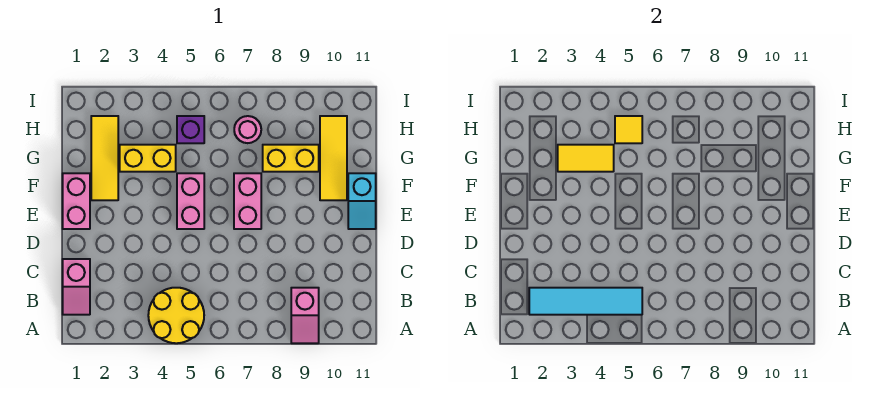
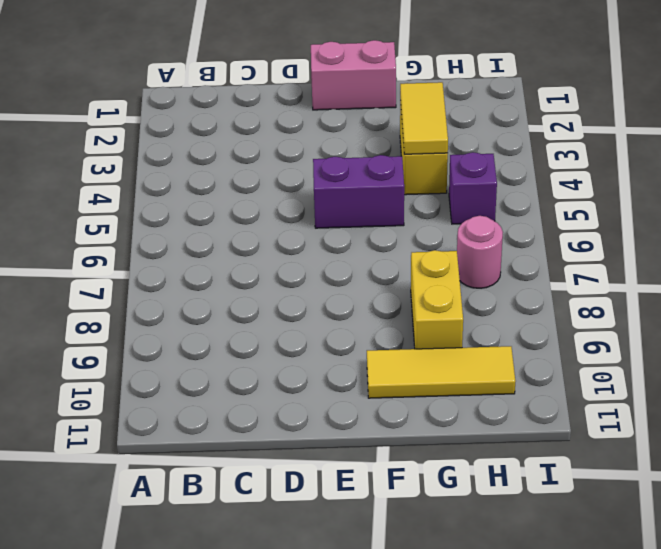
purple 1x2 brick [313,155,404,228] -> pink 1x2 brick [177,173,204,229]
none -> yellow 2x2 round brick [148,288,204,343]
none -> pink 1x2 slope [291,288,319,343]
none -> pink 1x2 slope [63,259,90,315]

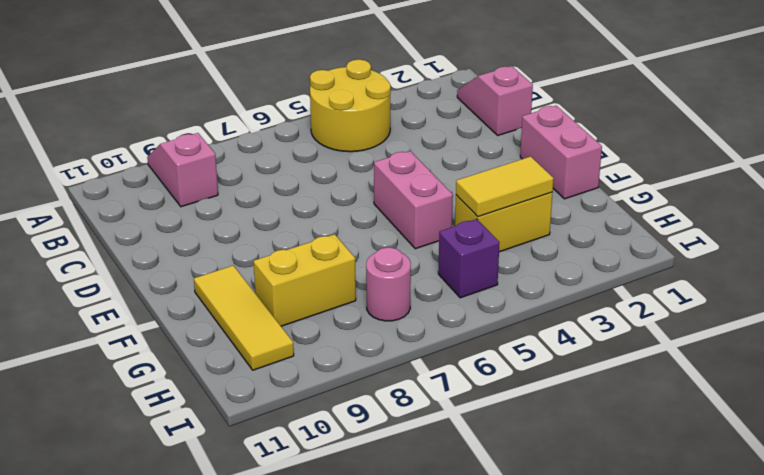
none -> pink 1x2 brick [234,173,261,229]
none -> cyan 1x2 slope [348,173,376,229]
none -> yellow 1x3 tile [91,116,118,200]

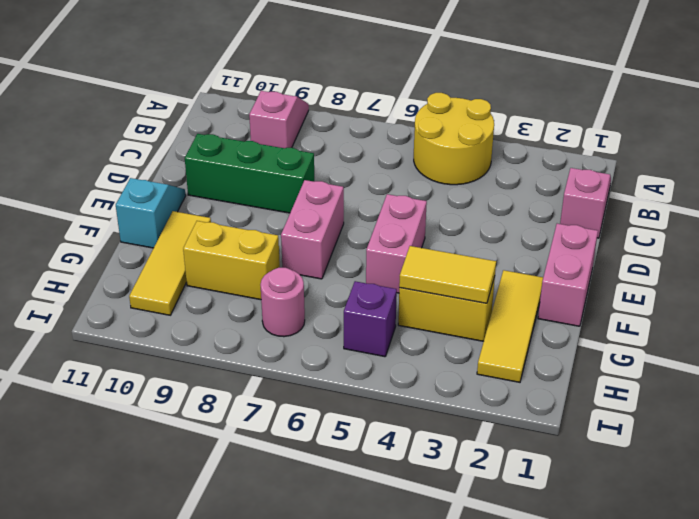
green 1x3 brick [185,134,314,213] -> none
none -> cyan 1x4 tile [529,288,642,315]
none -> yellow 1x1 tile [615,116,642,143]

